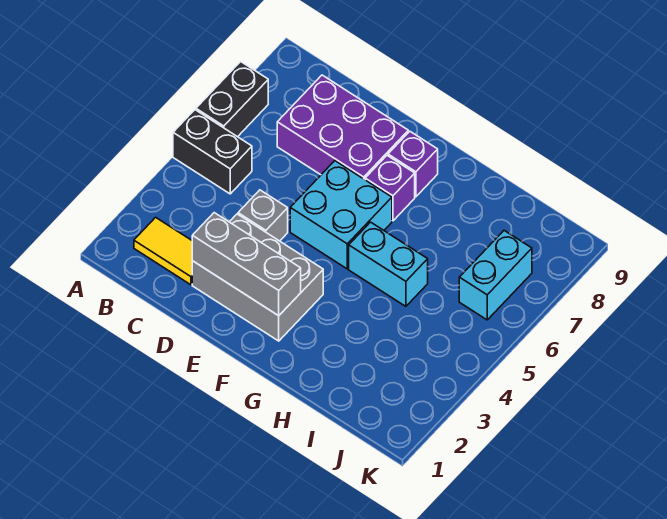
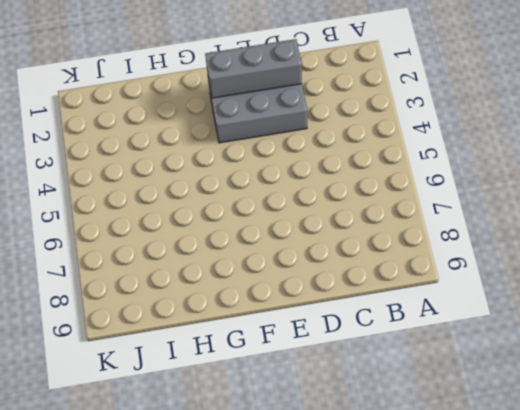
none -> black 1x2 brick [173,110,252,194]
none -> black 1x2 brick [196,62,268,137]
none -> yellow 1x2 tile [134,217,192,285]

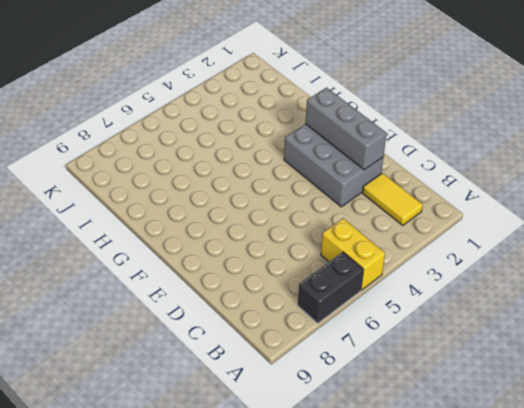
yellow 1x2 brick [321,218,385,290] -> black 1x2 brick [173,110,252,194]
none -> purple 2x3 brick [277,75,408,179]
none -> grey 1x1 brick [238,190,288,241]
none -> cyan 2x2 brick [290,161,392,269]

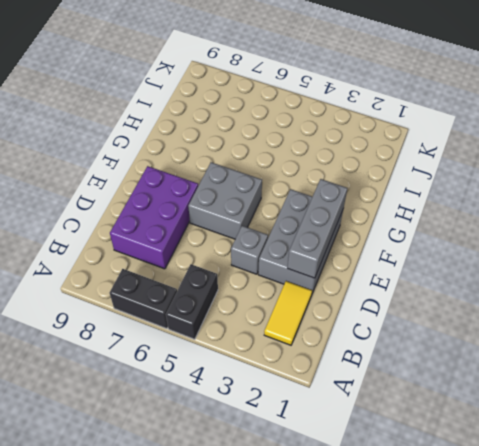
grey 2x2 brick [188,162,262,239] -> cyan 2x2 brick [290,161,392,269]
none -> purple 1x1 brick [365,156,415,221]
none -> purple 1x1 brick [388,131,438,197]
none -> cyan 1x2 brick [349,222,428,306]

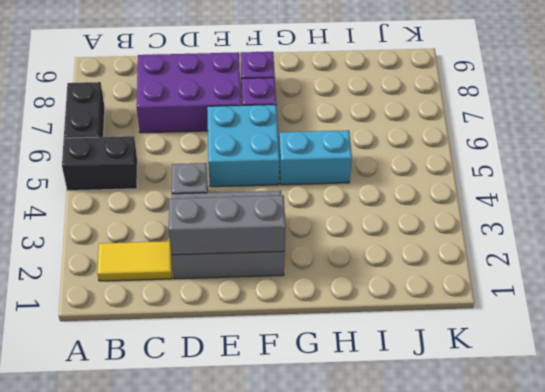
none -> cyan 1x2 brick [459,231,532,320]

